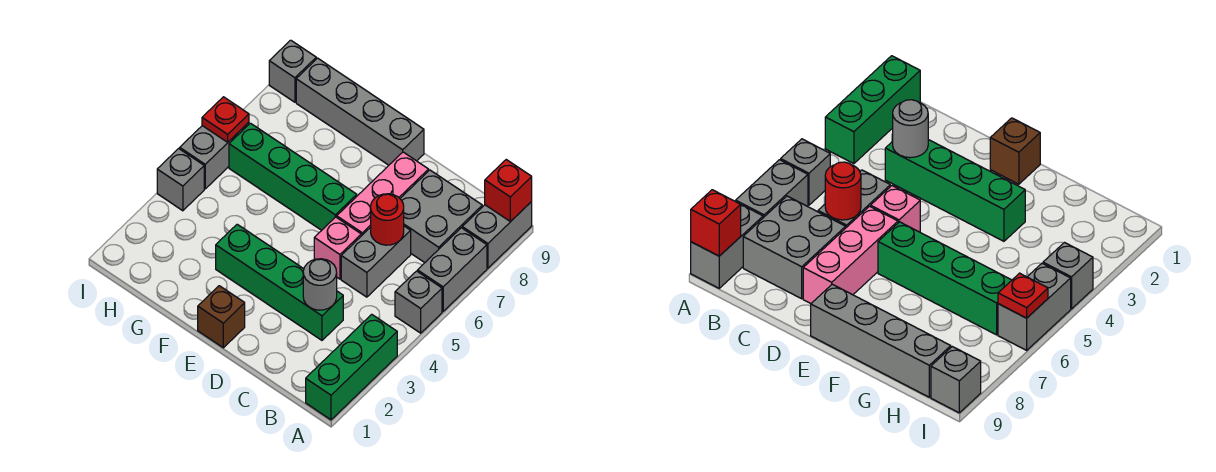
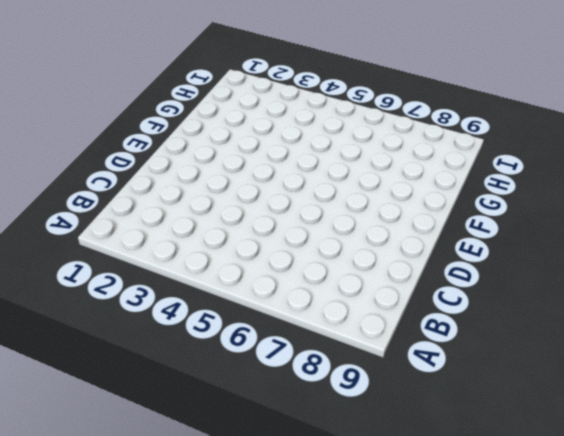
none -> green 1x3 brick [306,314,397,420]
none -> grey 1x1 brick [395,271,442,333]
none -> grey 1x2 brick [418,228,487,311]

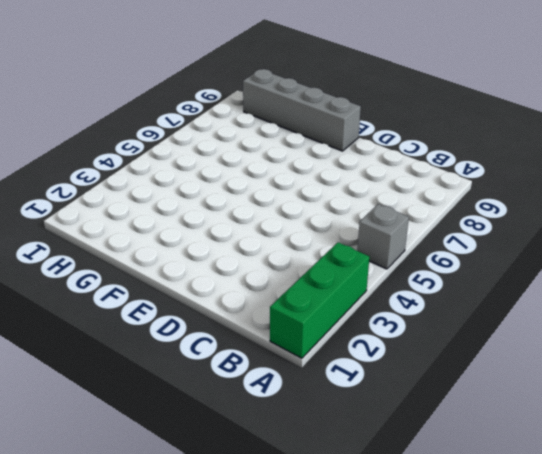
none -> grey 1x2 brick [418,228,487,311]
none -> grey 1x2 brick [462,202,532,268]
none -> grey 2x2 brick [400,170,482,263]

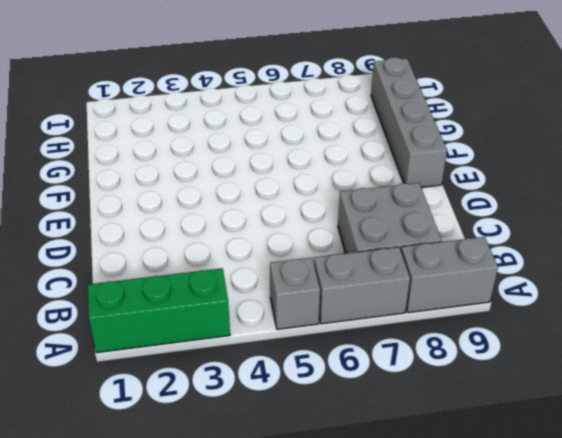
none -> green 1x4 brick [216,224,343,340]
none -> grey 1x2 brick [341,226,411,297]
none -> pink 1x1 brick [314,217,361,279]

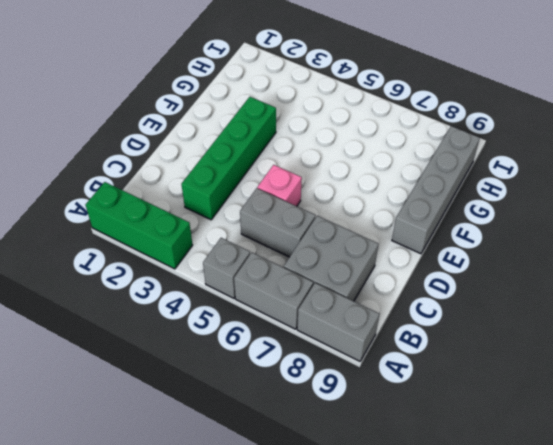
none -> pink 1x3 brick [337,152,429,236]
none -> brown 1x1 brick [198,286,245,348]
none -> green 1x4 brick [229,123,357,230]

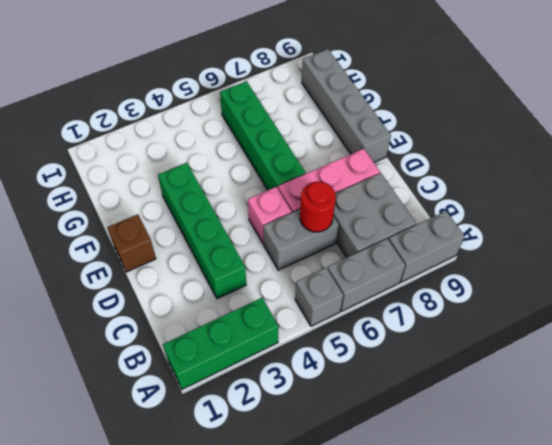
none -> grey 1x1 brick [157,149,204,211]
none -> grey 1x2 brick [180,123,249,189]
none -> grey 1x1 brick [269,40,316,102]

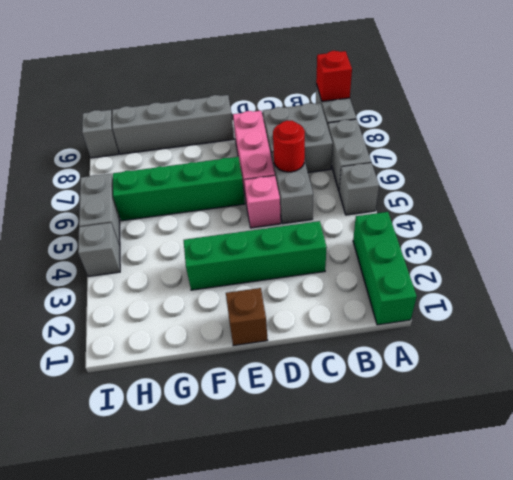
none -> grey 1x1 round brick [303,259,337,310]
none -> red 1x1 plate [202,97,249,142]

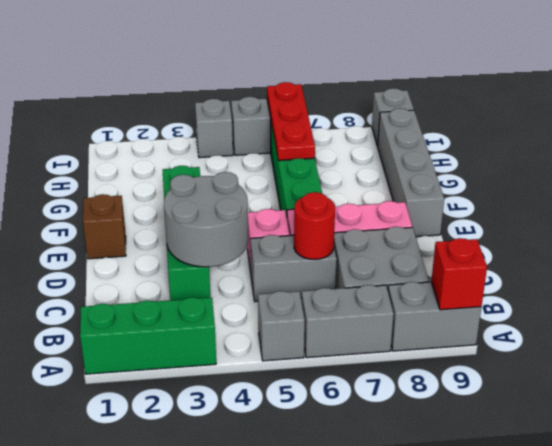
grey 2x2 round brick [164,172,248,267] -> grey 1x1 round brick [303,259,337,310]
red 1x3 plate [267,82,315,161] -> red 1x1 plate [202,97,249,142]

